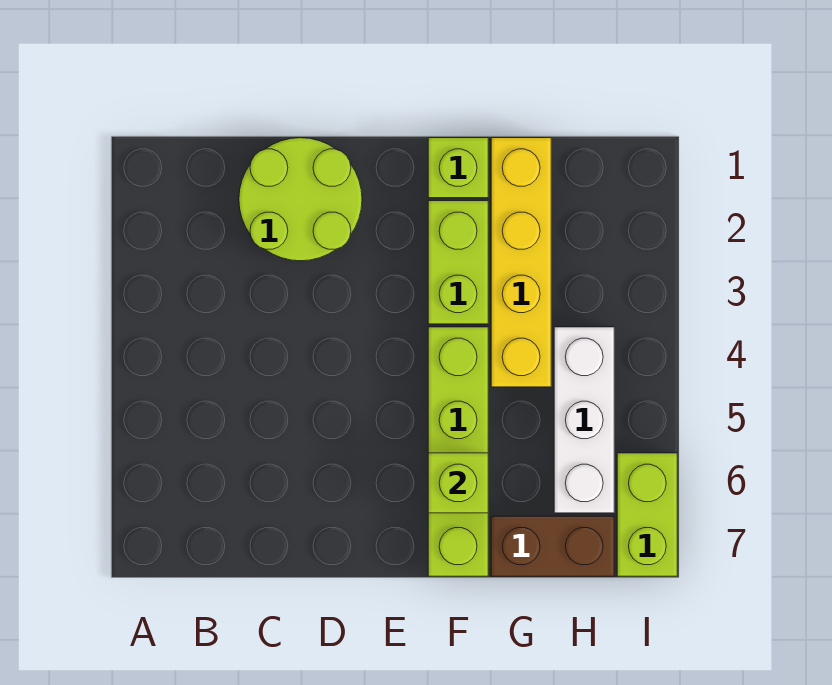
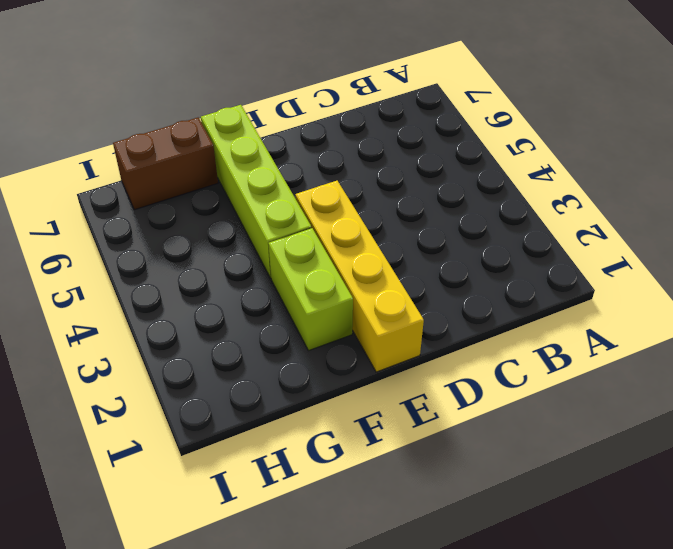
yellow 1x4 brick [295,181,424,372] -> yellow 1x4 brick moved to [491,138,551,387]
none -> lime 2x2 round brick [239,138,362,261]
none -> lime 1x1 brick [428,138,488,198]

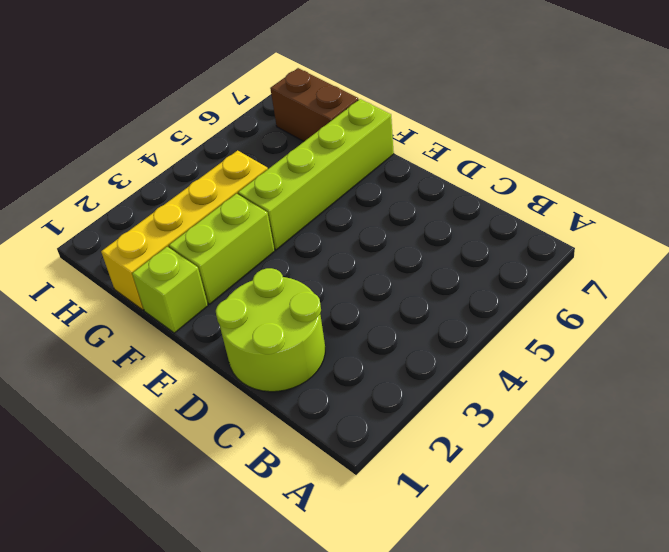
none -> white 1x3 brick [554,327,614,513]
none -> lime 1x2 brick [617,453,677,576]

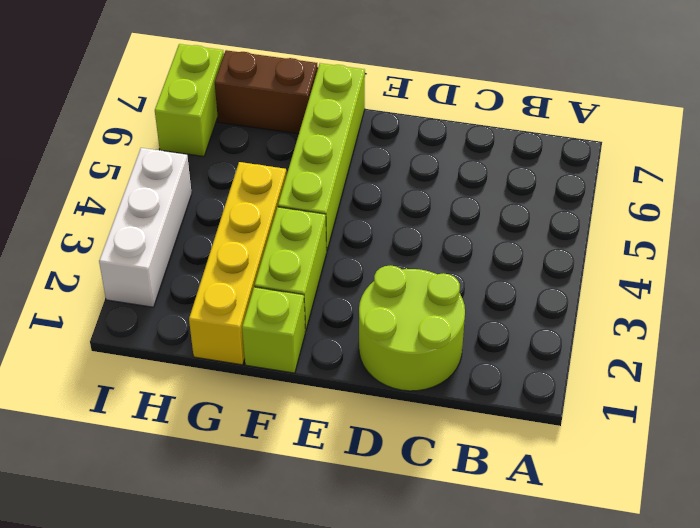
white 1x3 brick [99,148,192,307] -> white 1x3 brick moved to [554,327,614,513]
none -> lime 1x1 brick [428,453,488,513]

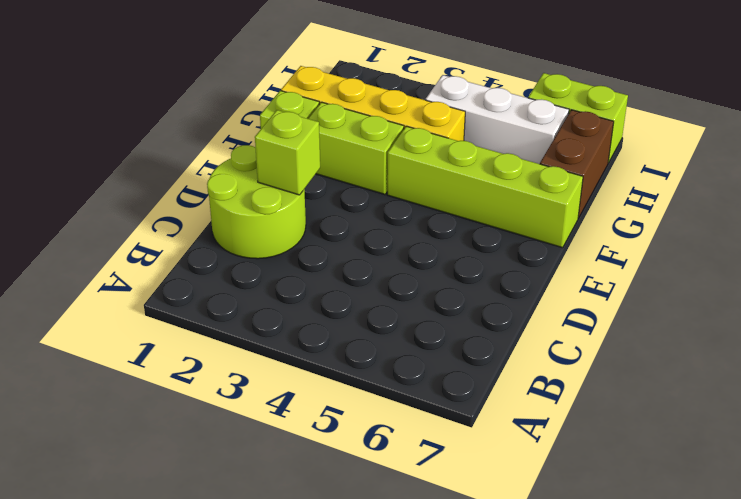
lime 1x1 brick [255,110,320,195] -> lime 1x1 brick moved to [428,453,488,513]

